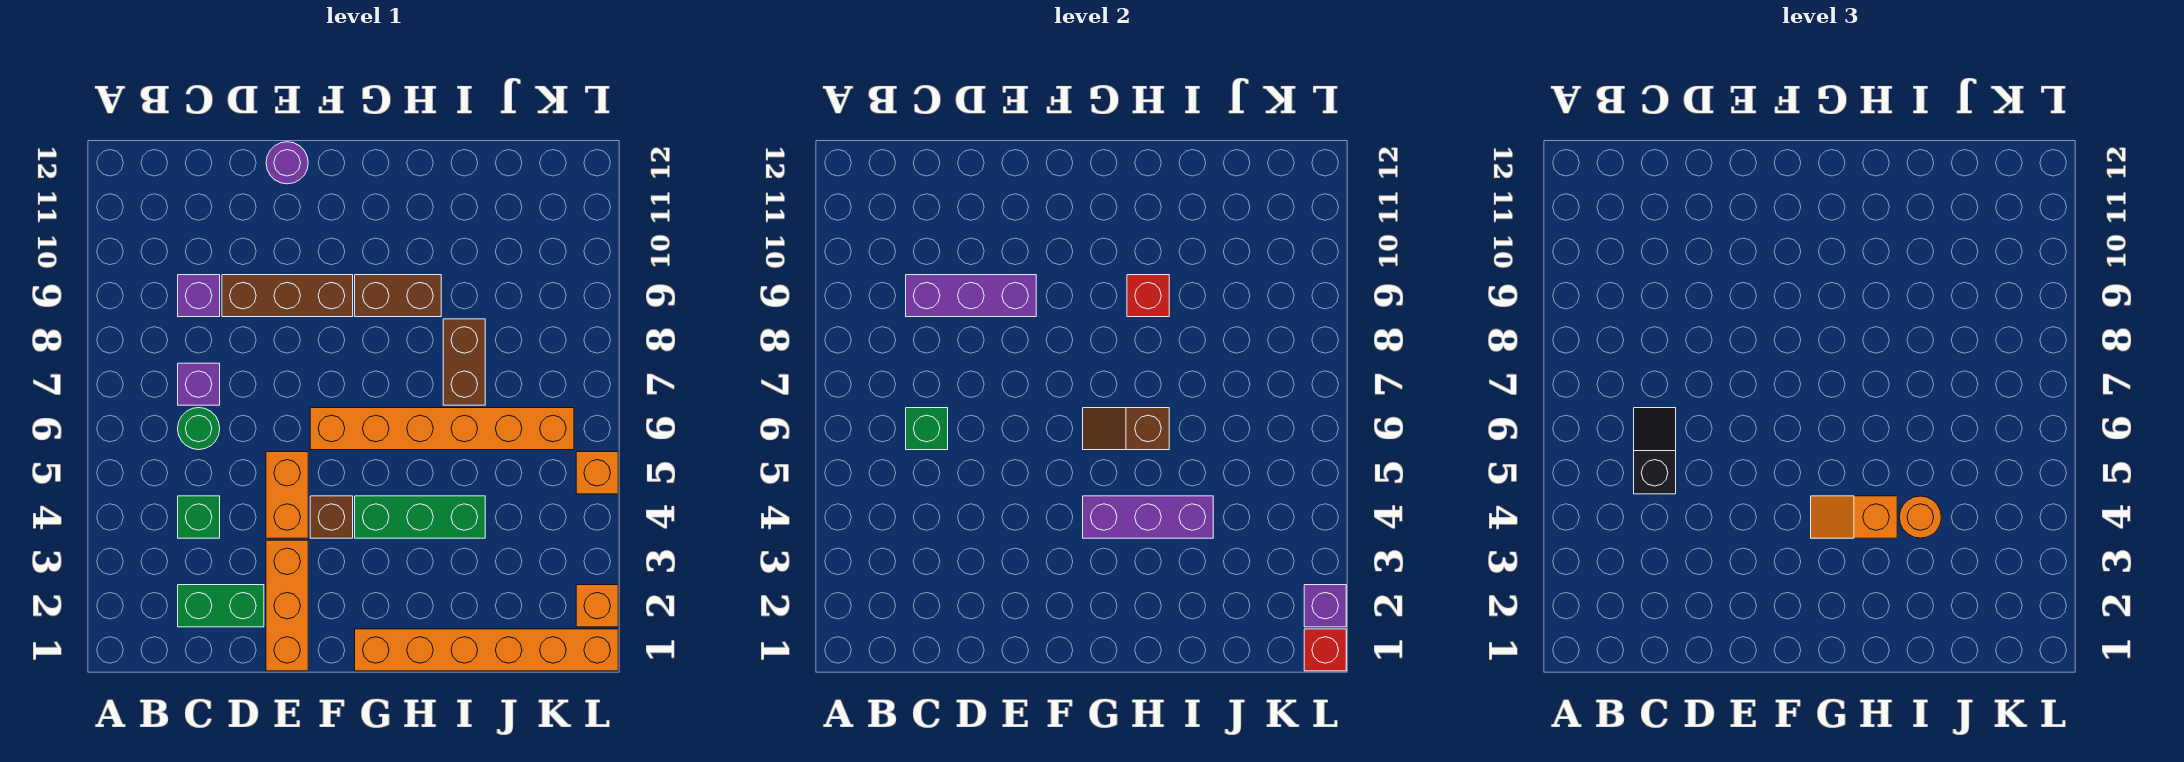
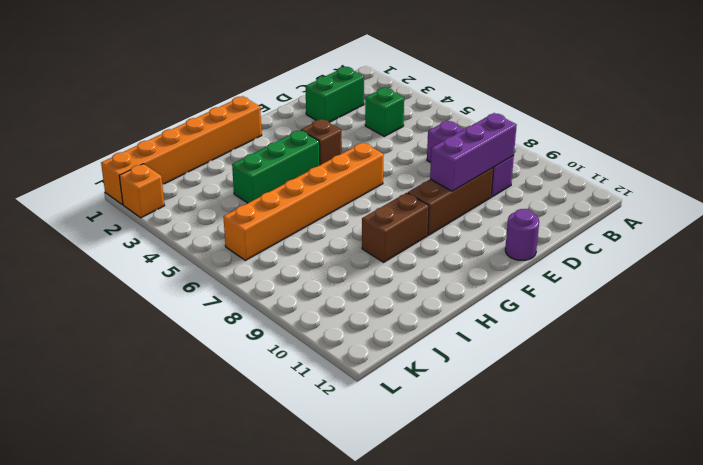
none -> green 1x1 round brick [178,408,220,450]
none -> orange 1x3 brick [266,540,308,671]
none -> orange 1x2 brick [266,452,308,538]

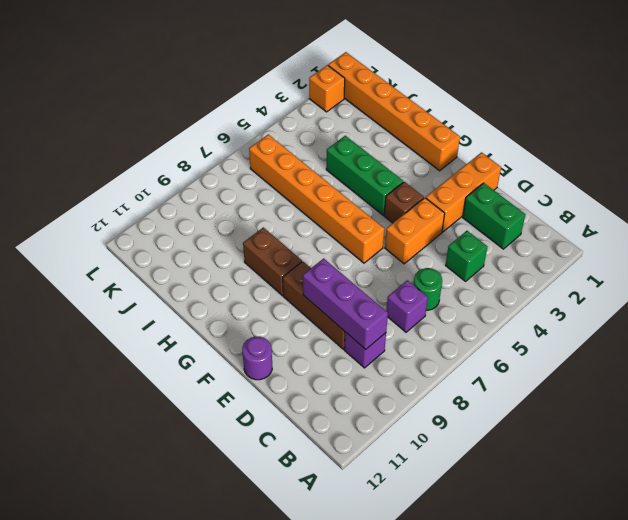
none -> brown 1x2 brick [443,319,485,405]
none -> orange 1x1 brick [576,452,618,494]
none -> green 1x1 brick [906,408,948,450]

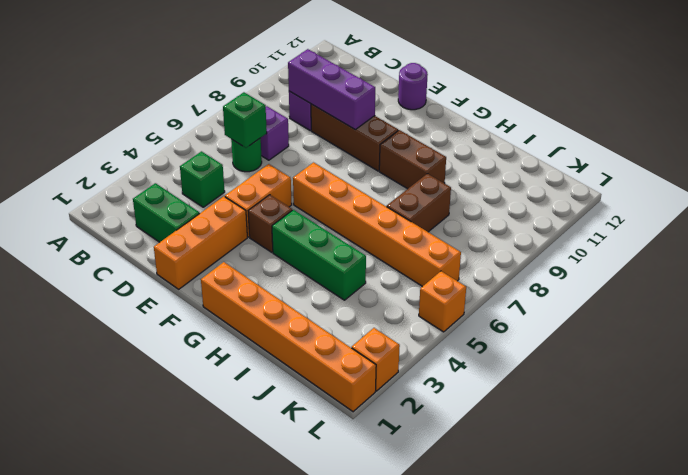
none -> purple 1x3 brick [1083,496,1213,538]
none -> brown 1x2 slope [1083,408,1169,450]
none -> red 1x1 brick [1127,275,1169,317]

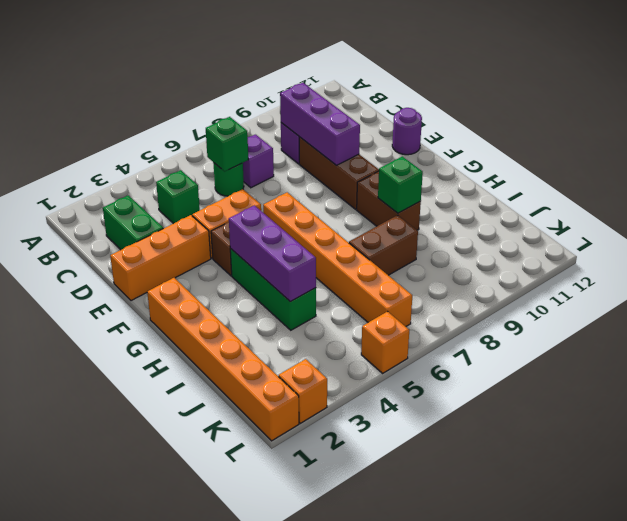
green 1x1 brick [378,156,423,213] -> red 1x1 brick [1127,275,1169,317]
none -> brown 1x2 slope [1083,408,1169,450]
none -> red 1x1 brick [1304,629,1346,671]
none -> purple 1x1 brick [1304,585,1346,627]

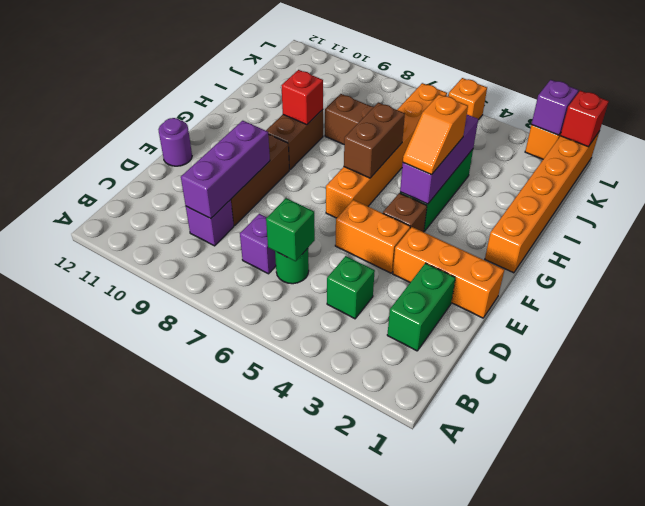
brown 1x2 brick [344,102,405,178] -> brown 1x2 slope [1083,408,1169,450]
none -> black 1x2 slope [1634,408,1676,494]
none -> orange 1x1 round brick [1899,496,1941,538]

